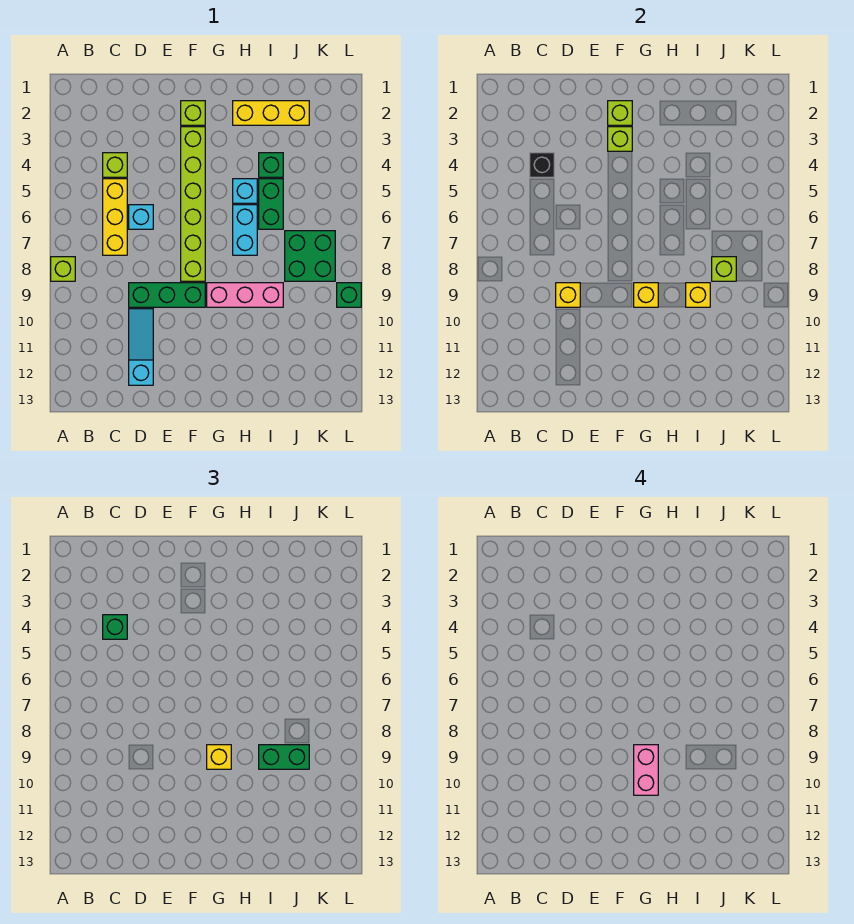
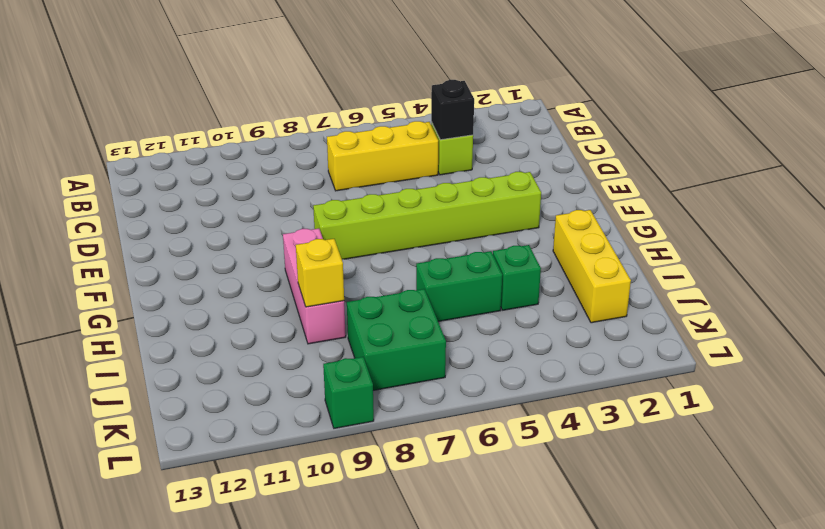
none -> lime 1x1 brick [51,257,75,281]
none -> cyan 1x1 brick [129,205,153,229]
none -> green 1x3 brick [129,283,205,307]

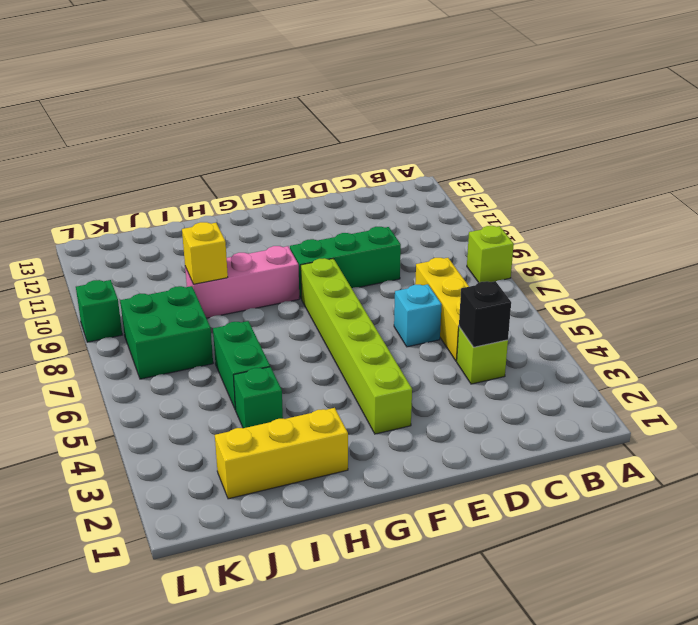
none -> cyan 1x3 slope [129,309,153,385]
none -> lime 1x1 brick [181,101,205,125]
none -> cyan 1x1 brick [233,179,257,203]

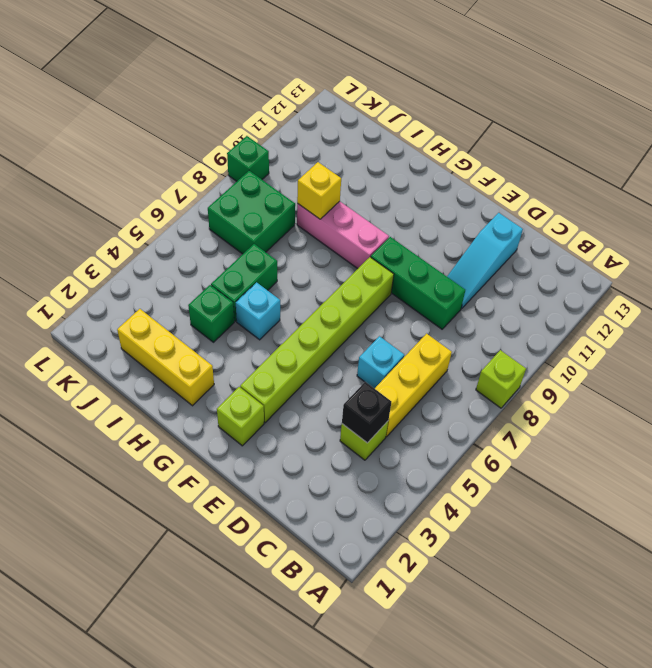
none -> cyan 1x2 brick [233,205,257,255]
none -> yellow 1x1 brick [556,283,580,307]
none -> lime 1x1 brick [608,101,632,125]

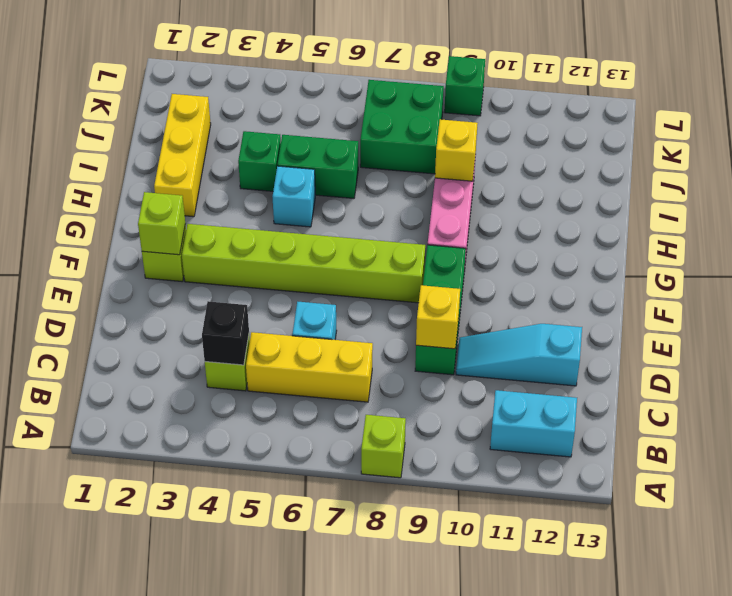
cyan 1x2 brick [490,390,577,457] -> cyan 1x2 brick moved to [233,205,257,255]
none -> lime 1x1 brick [608,127,632,151]
none -> yellow 1x1 brick [634,283,658,307]
none -> lime 1x1 brick [712,257,736,281]

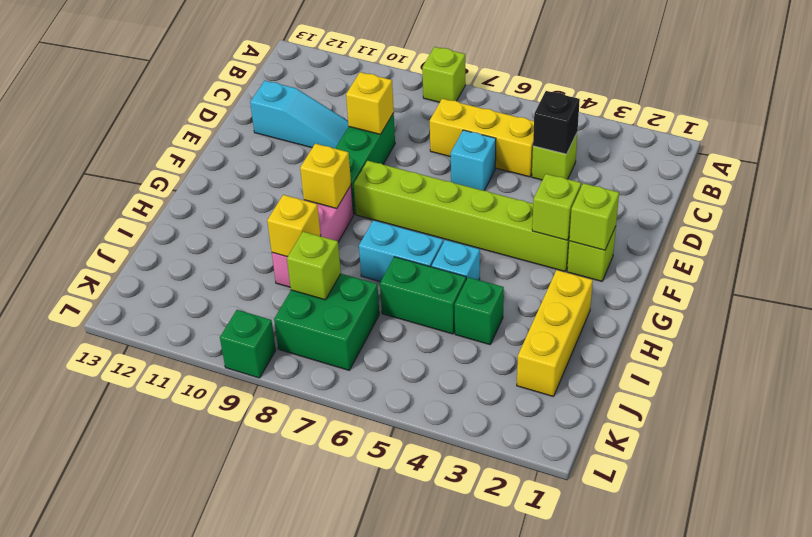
none -> green 1x1 brick [103,615,127,639]
none -> yellow 1x1 brick [207,745,231,769]
none -> green 1x2 brick [259,745,309,769]

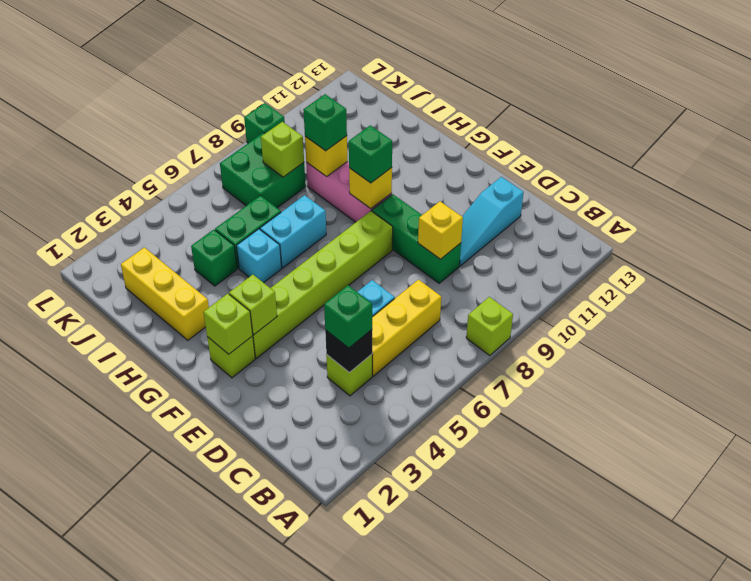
green 1x1 brick [349,125,392,183] -> yellow 1x1 brick [207,745,231,769]
green 1x1 brick [303,94,347,151] -> green 1x2 brick [259,745,309,769]
none -> pink 1x2 brick [634,745,658,795]

